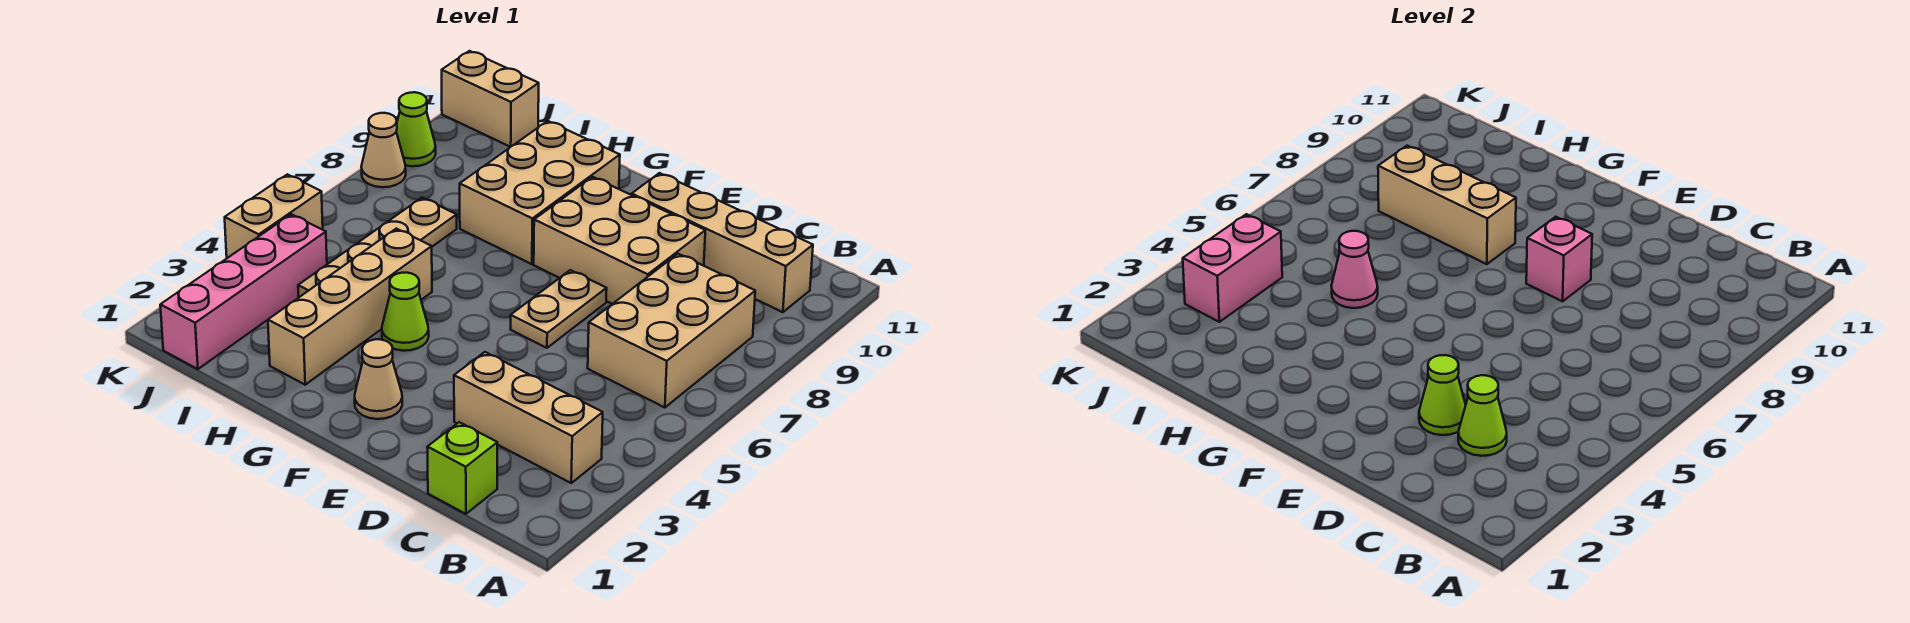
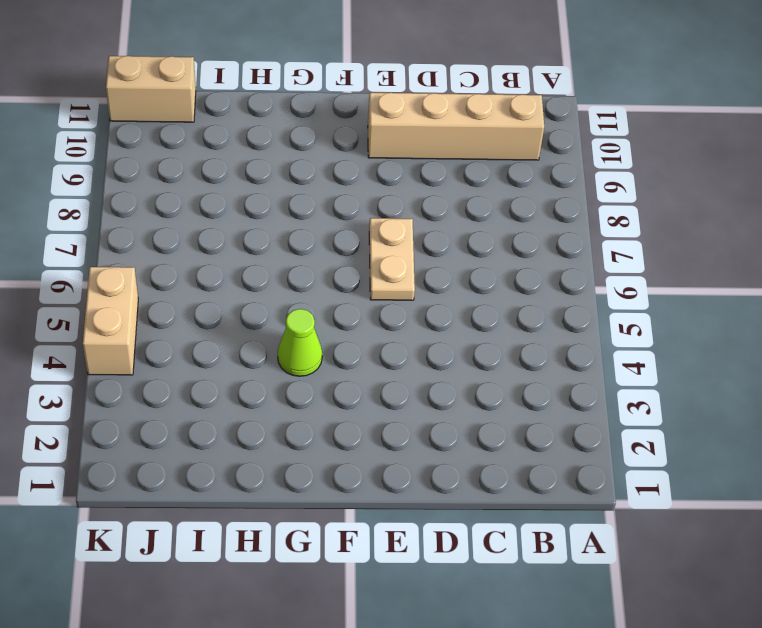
none -> tan 1x3 brick [454,352,603,483]
none -> tan 2x3 brick [588,254,755,408]
none -> lime 1x1 brick [427,422,497,514]

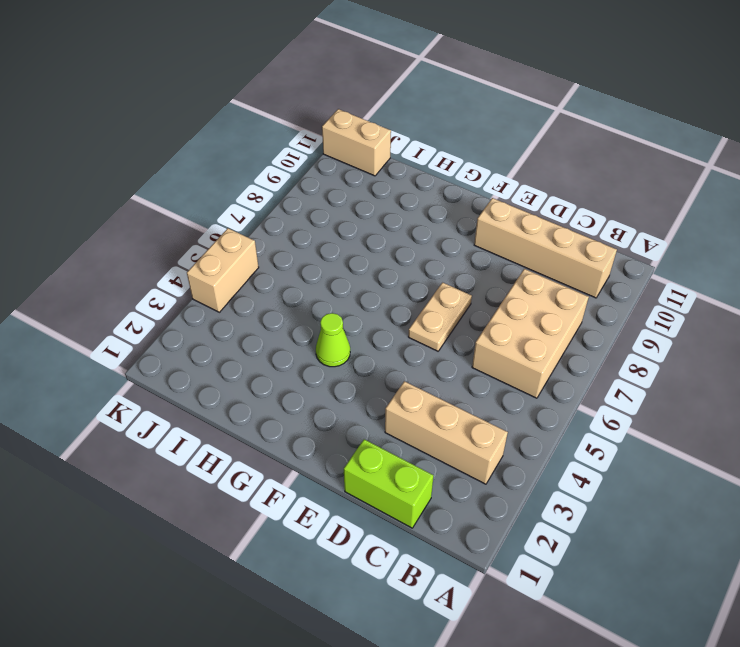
lime 1x2 brick [344,439,433,528] -> lime 1x1 brick [427,422,497,514]
none -> tan 2x3 brick [534,177,705,304]
none -> tan 1x1 cone [355,339,402,419]
none -> tan 2x3 brick [460,121,620,264]

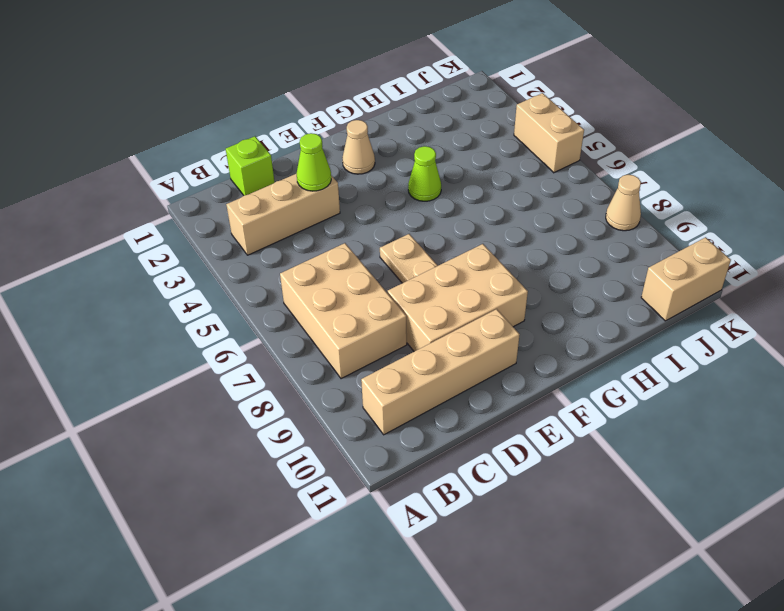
none -> tan 2x3 brick [460,121,620,264]
none -> tan 1x4 brick [268,229,432,385]
none -> tan 1x4 plate [298,198,457,297]

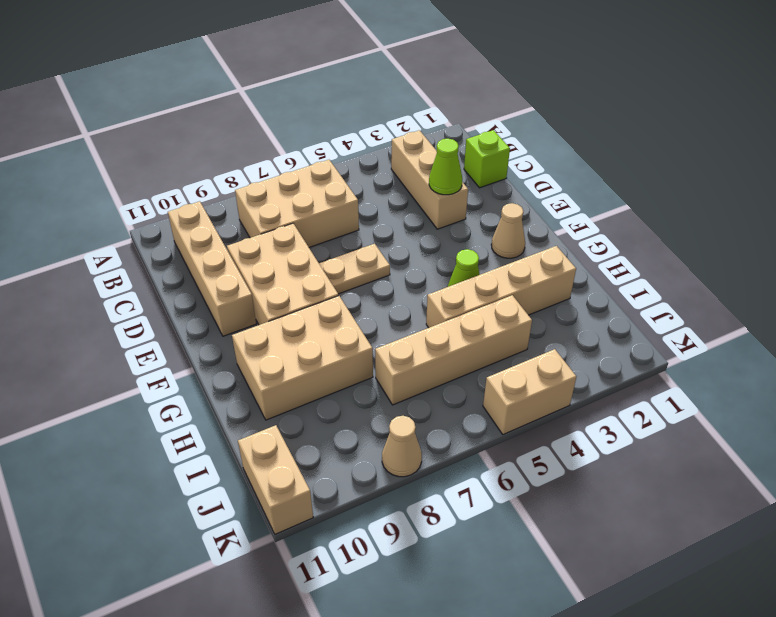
tan 1x4 brick [375,295,532,405] -> tan 1x4 plate [298,198,457,297]
none -> pink 1x4 brick [160,214,327,369]
none -> lime 1x1 cone [396,92,436,166]
none -> lime 1x1 cone [1458,375,1507,456]

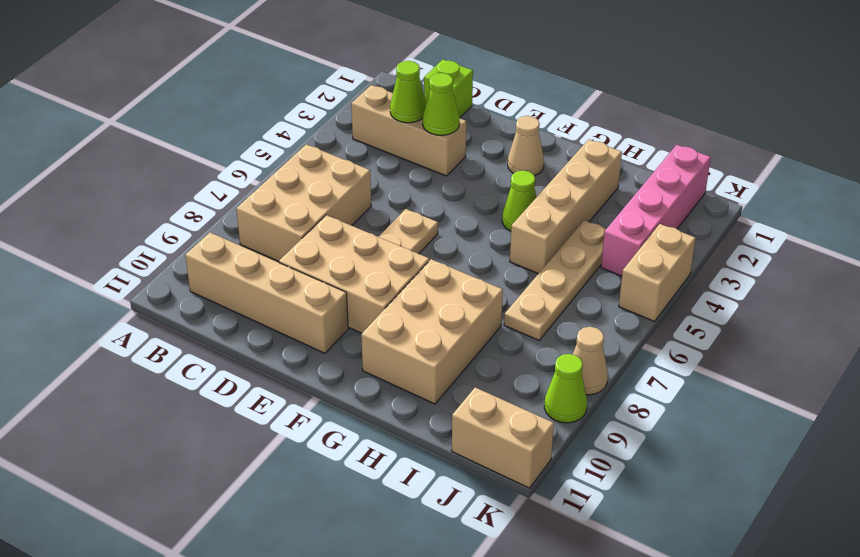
none -> pink 1x1 brick [1526,217,1592,301]
none -> tan 1x3 brick [1378,146,1516,264]
none -> pink 1x1 cone [1331,231,1378,308]

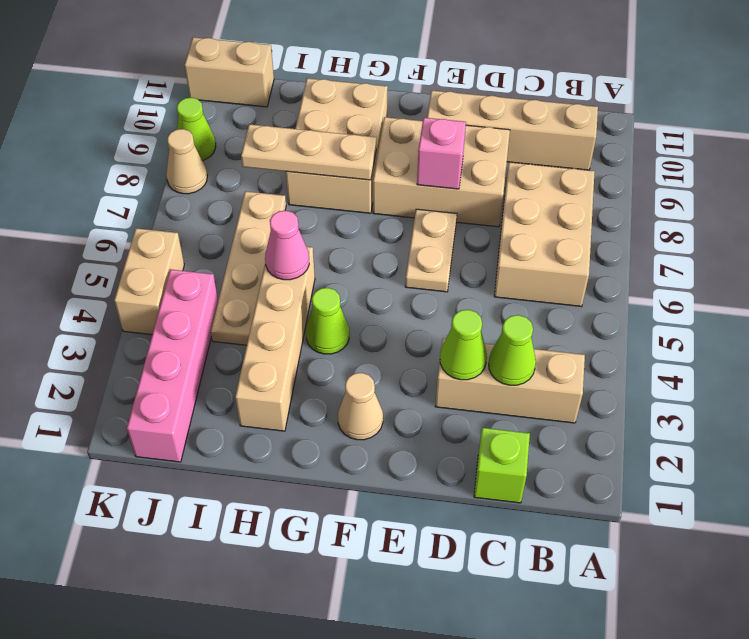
tan 1x3 plate [241,124,376,180] -> tan 1x3 brick [1378,146,1516,264]
none -> pink 1x2 brick [1183,214,1282,322]

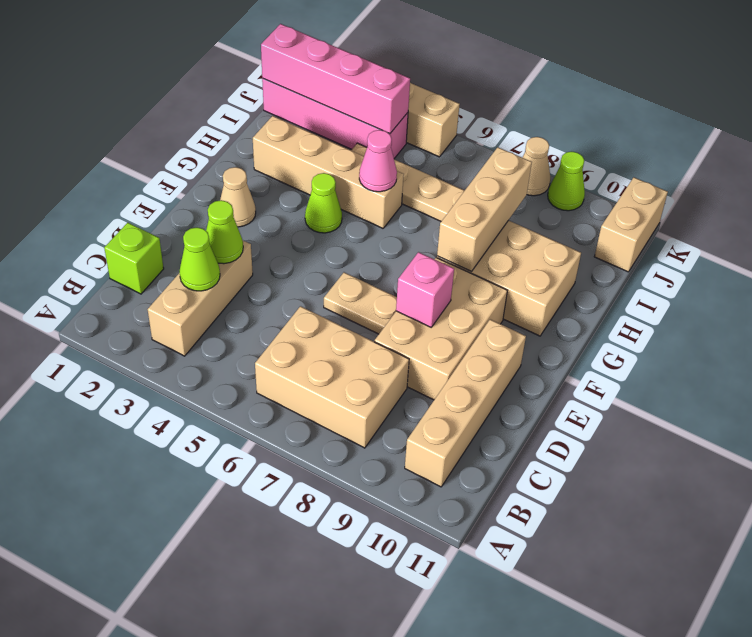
pink 1x4 brick [261,24,410,134] -> pink 1x2 brick [1183,214,1282,322]

